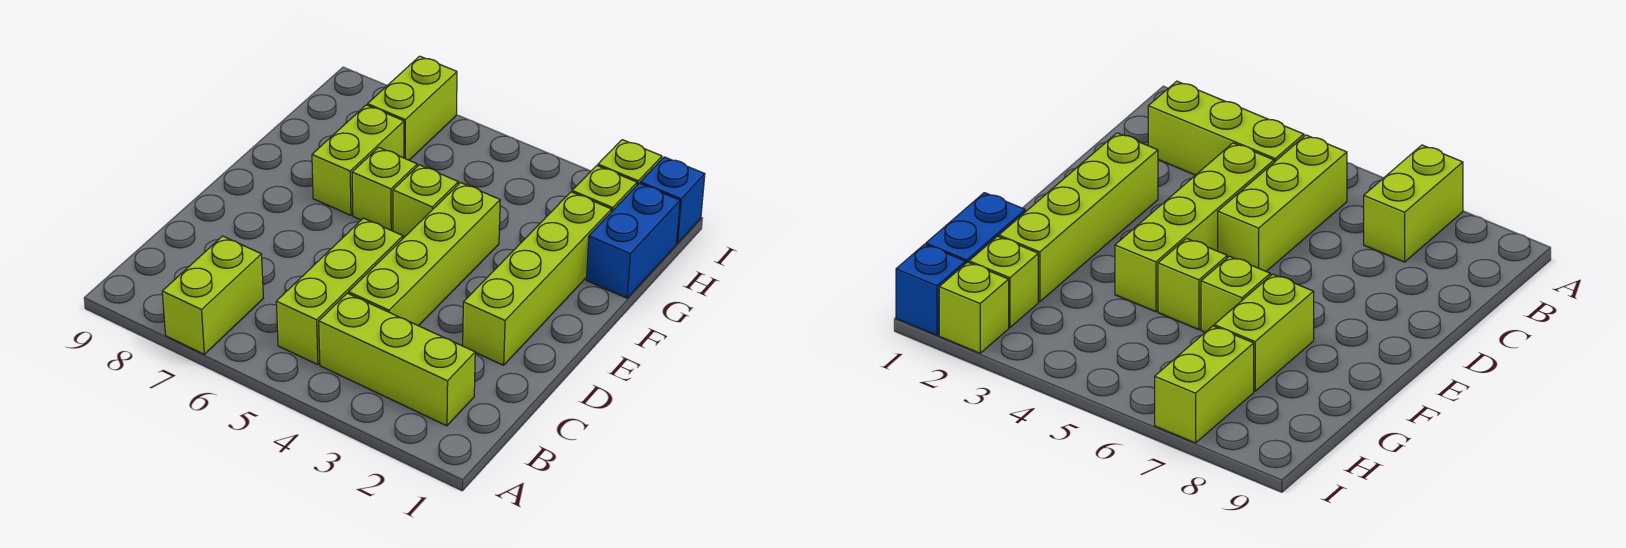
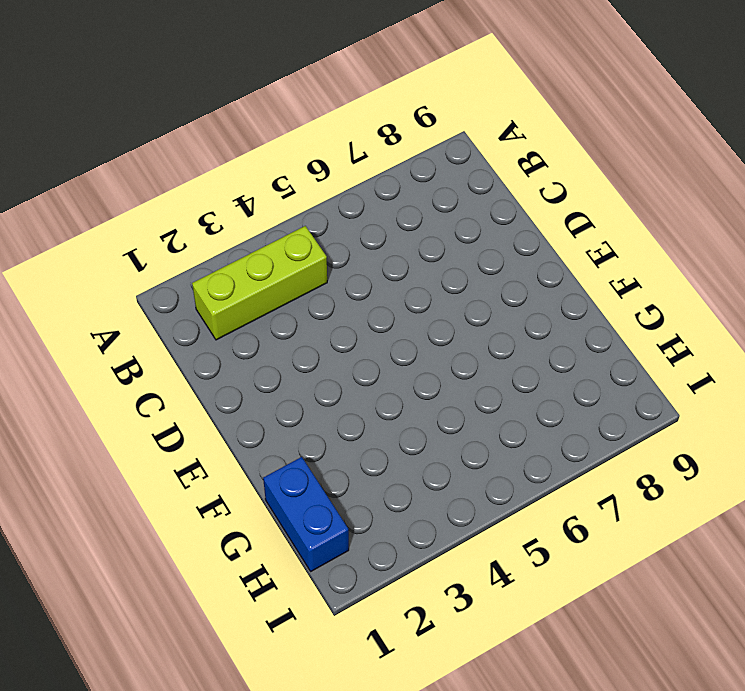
none -> lime 1x2 brick [162,236,263,354]
none -> lime 1x3 brick [276,218,403,365]
none -> lime 1x4 brick [349,183,500,326]

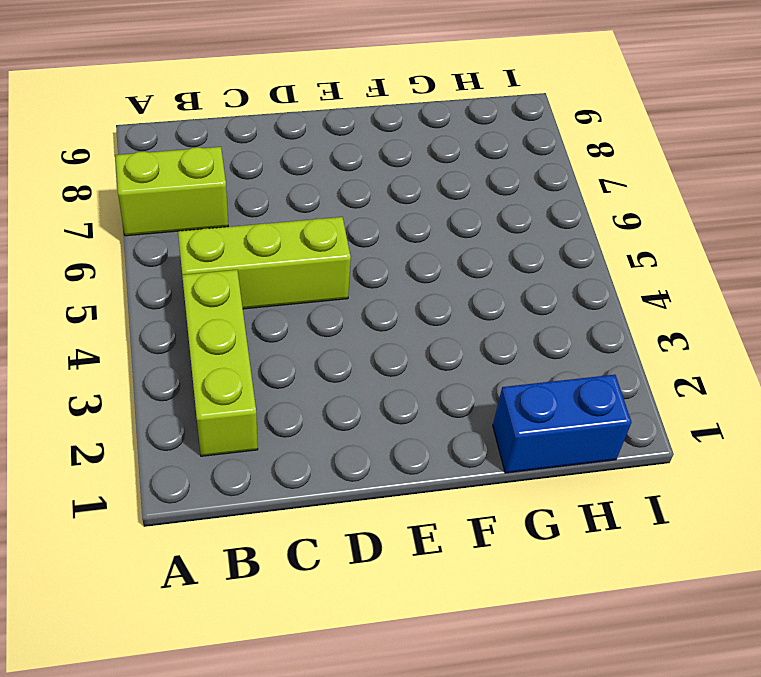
none -> lime 1x4 brick [349,183,500,326]
none -> lime 1x4 brick [463,192,612,365]
none -> lime 1x1 brick [393,165,458,238]

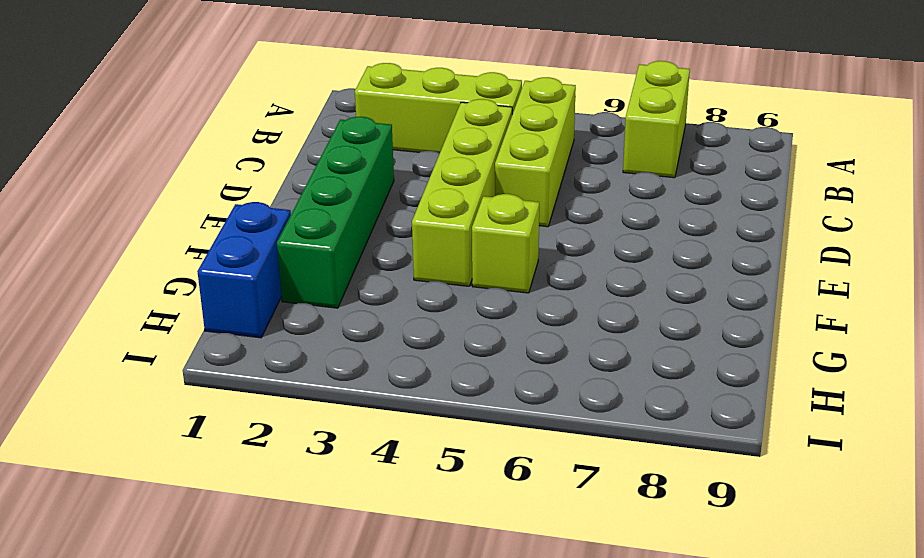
green 1x4 brick [277,117,394,308] -> lime 1x4 brick [463,192,612,365]
none -> lime 1x1 brick [352,147,417,231]
none -> lime 1x2 brick [312,105,404,215]
none -> lime 1x1 brick [572,166,637,212]

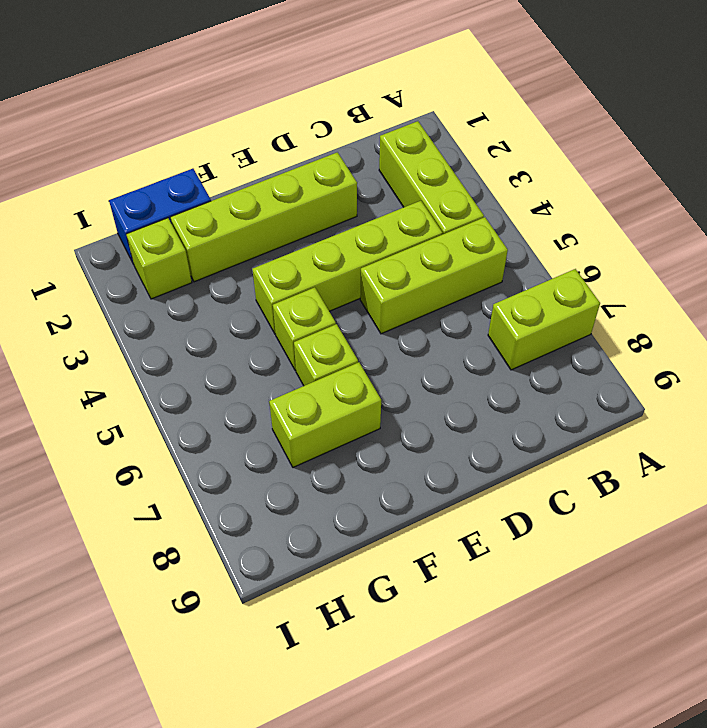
none -> lime 1x2 brick [368,56,457,160]
none -> blue 1x1 brick [640,157,705,243]
none -> lime 1x1 brick [598,140,662,185]

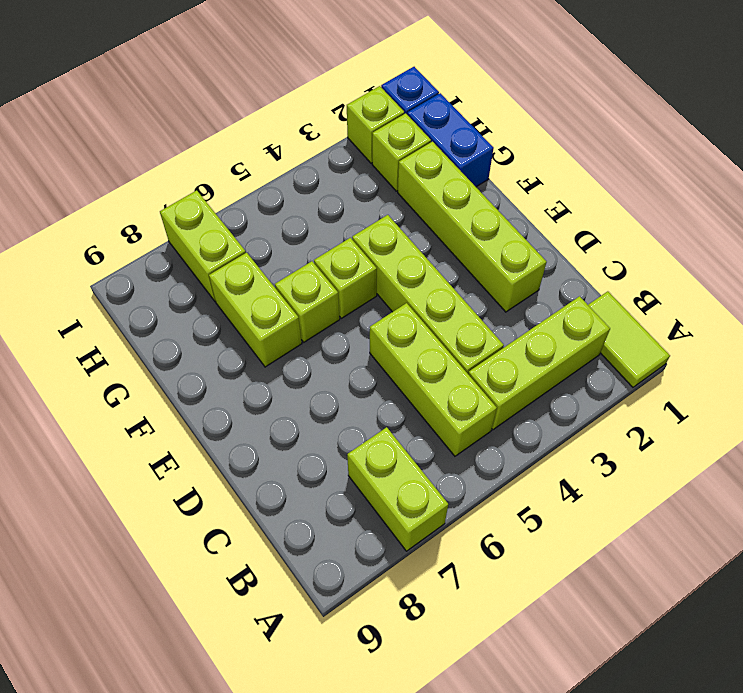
lime 1x2 tile [588,291,670,387] -> none

